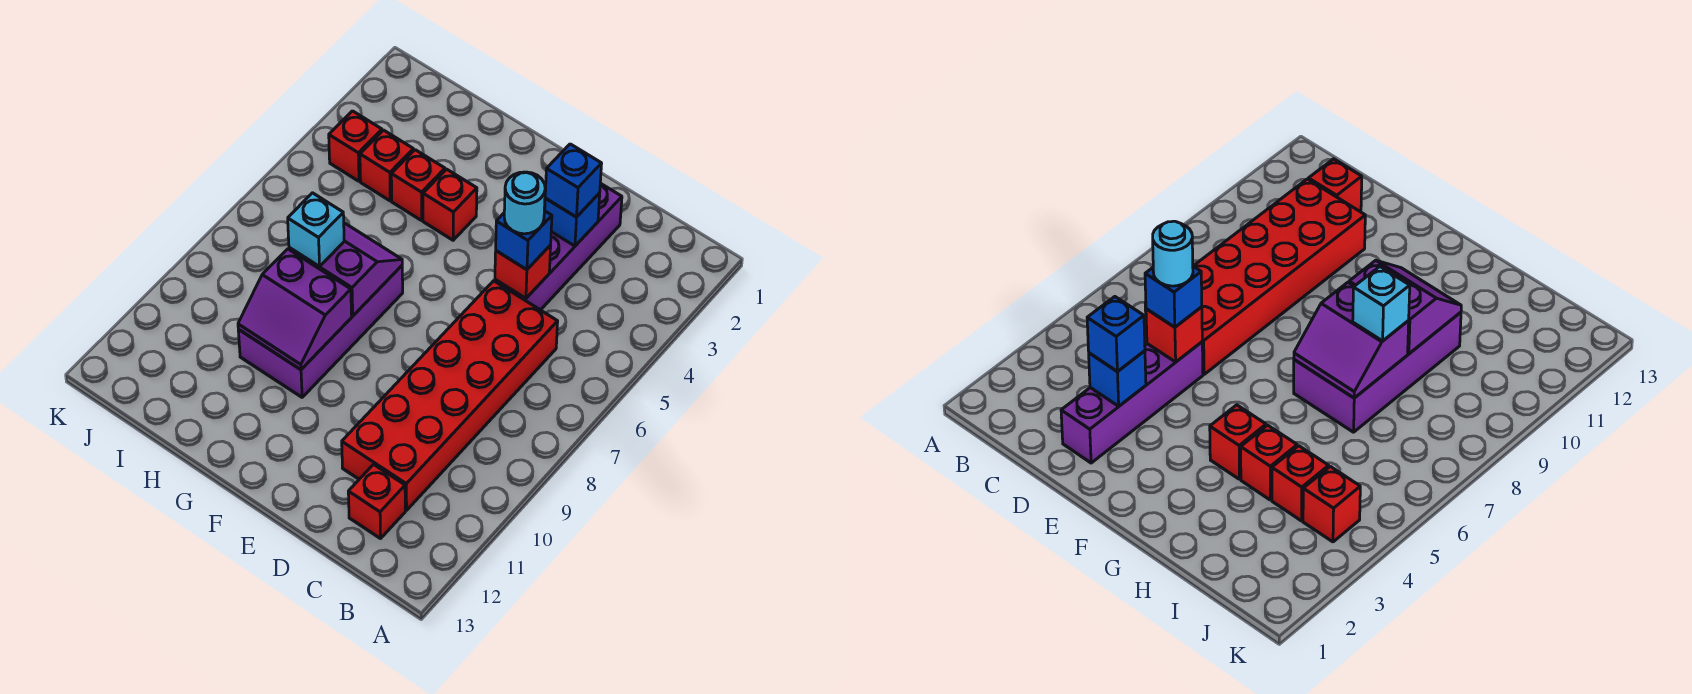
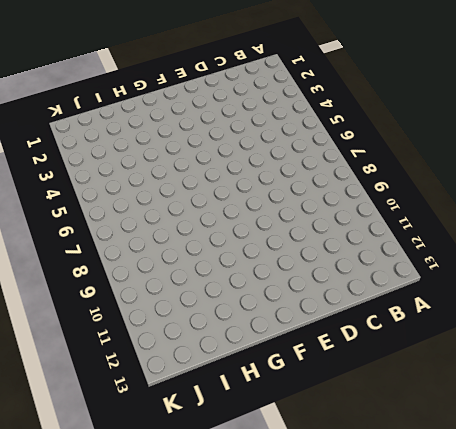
none -> red 2x6 brick [342,281,558,510]
none -> red 1x1 brick [348,465,405,539]
none -> purple 1x4 brick [495,183,622,310]

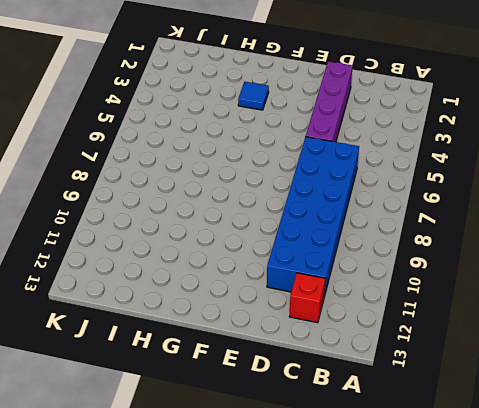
blue 2x6 brick [267,137,359,296] -> red 2x6 brick [342,281,558,510]
blue 1x1 tile [238,82,269,110] -> none
none -> red 1x1 brick [423,169,477,240]
none -> purple 2x4 brick [238,266,403,397]
none -> red 1x1 brick [391,150,445,220]

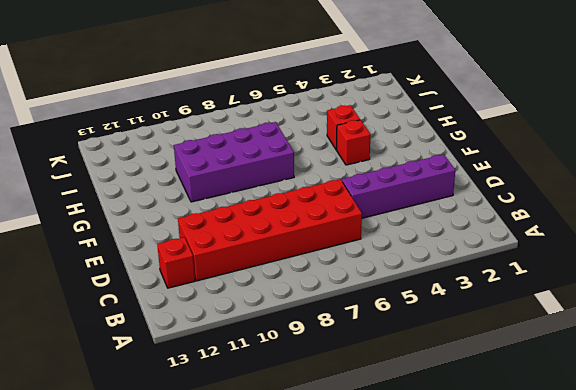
none -> red 1x1 brick [360,130,413,201]
none -> red 1x1 brick [329,111,382,181]
none -> blue 1x1 brick [544,193,600,246]

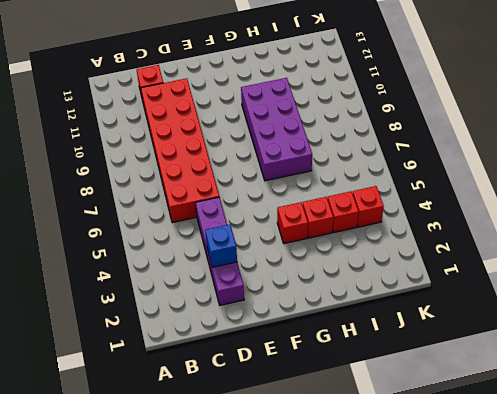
none -> red 1x1 brick [495,245,551,298]
none -> purple 2x2 slope [289,223,402,316]
none -> purple 2x2 slope [238,249,352,370]

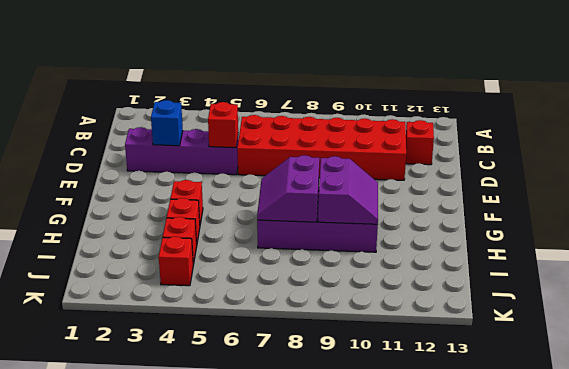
none -> blue 1x1 brick [545,144,602,217]
none -> blue 1x1 brick [496,211,552,270]
none -> cyan 1x1 brick [288,193,344,266]

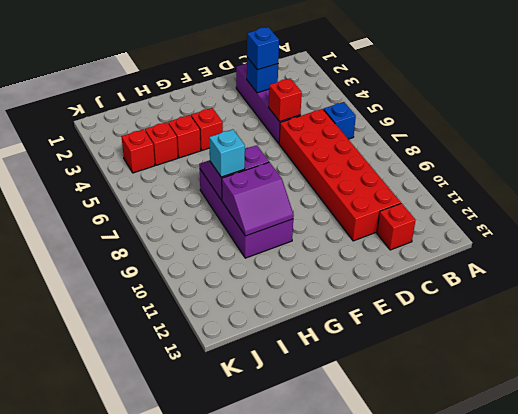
blue 1x1 brick [324,102,356,139] -> blue 1x1 brick moved to [496,211,552,270]
none -> cyan 1x1 round brick [504,172,545,234]

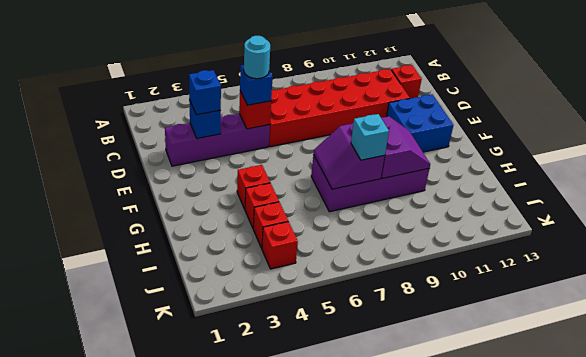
blue 2x2 brick [387,94,453,152] -> none

